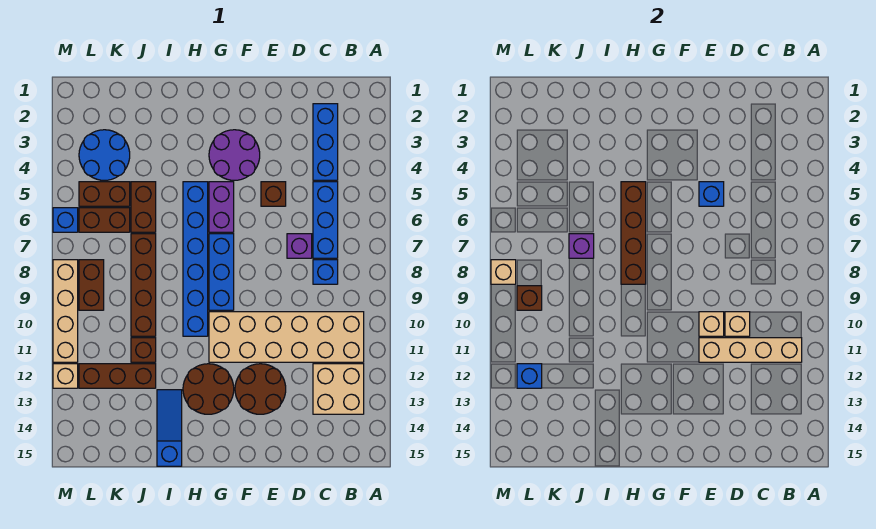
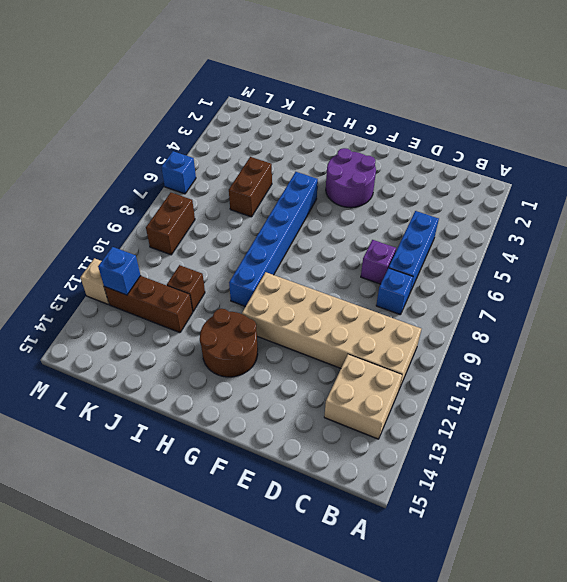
none -> blue 1x3 brick [313,104,338,180]
none -> brown 1x1 brick [261,182,286,206]
none -> brown 2x2 round brick [235,364,286,414]
none -> purple 1x2 brick [209,182,234,232]

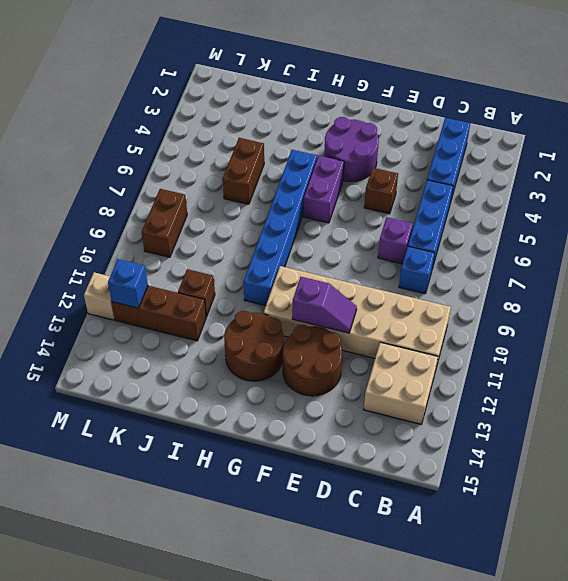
purple 1x2 slope [292,277,357,333] -> tan 1x4 brick [699,338,802,362]
none -> blue 1x3 brick [209,234,234,310]
none -> blue 1x3 slope [157,390,182,466]
none -> brown 1x4 brick [131,234,156,336]
none -> blue 2x2 round brick [79,130,130,180]

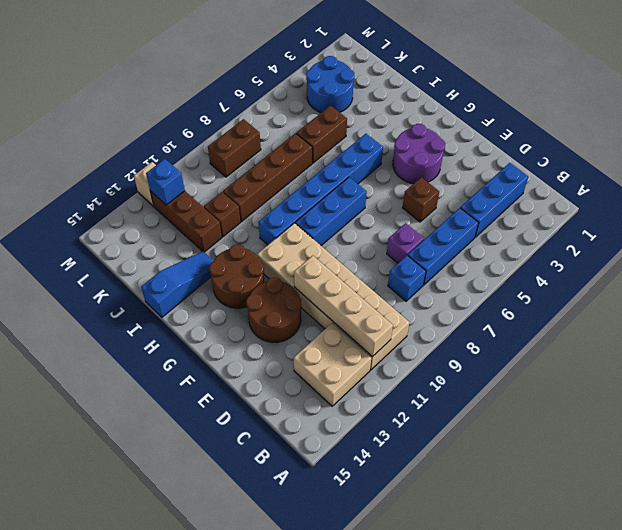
none -> purple 1x2 brick [209,182,234,232]
none -> brown 1x2 brick [79,182,130,206]
none -> brown 1x2 brick [79,208,130,232]
none -> blue 1x1 brick [53,208,78,232]

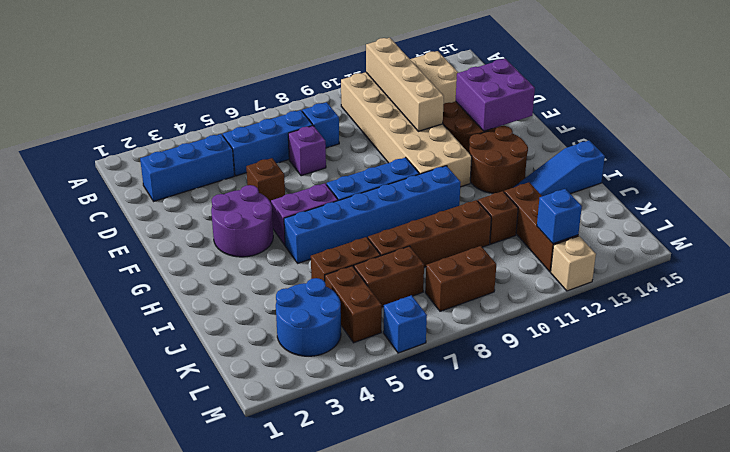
purple 2x2 brick [456,59,535,131] -> none
brown 1x2 brick [354,246,424,307] -> brown 1x2 brick turned to [79,208,130,232]
none -> tan 1x4 brick [53,260,78,362]
none -> tan 1x1 brick [725,312,750,336]
none -> blue 1x1 brick [699,182,724,206]
none -> tan 1x1 brick [699,312,724,336]

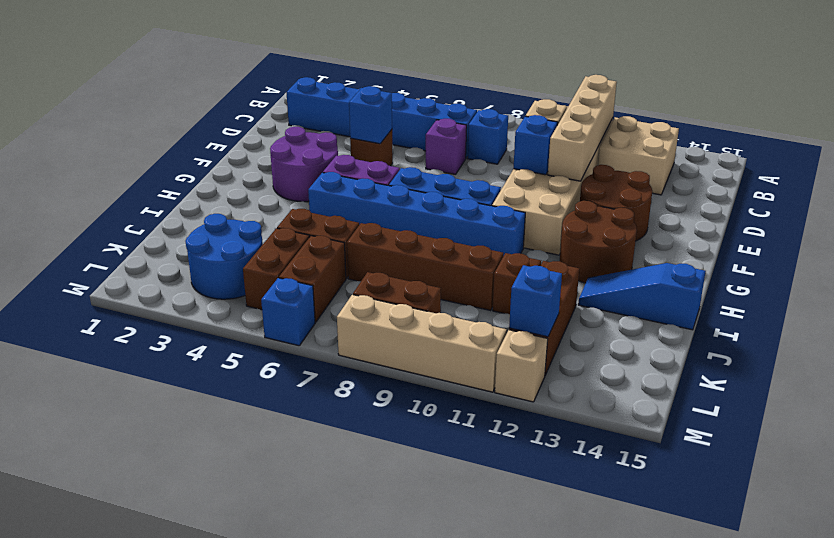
blue 1x1 brick [514,115,558,175] -> tan 1x1 brick [699,312,724,336]
none -> brown 1x4 brick [621,182,646,284]
none -> purple 1x1 brick [569,234,594,258]
none -> brown 1x1 brick [517,286,542,310]
none -> tan 1x1 brick [491,260,516,284]

